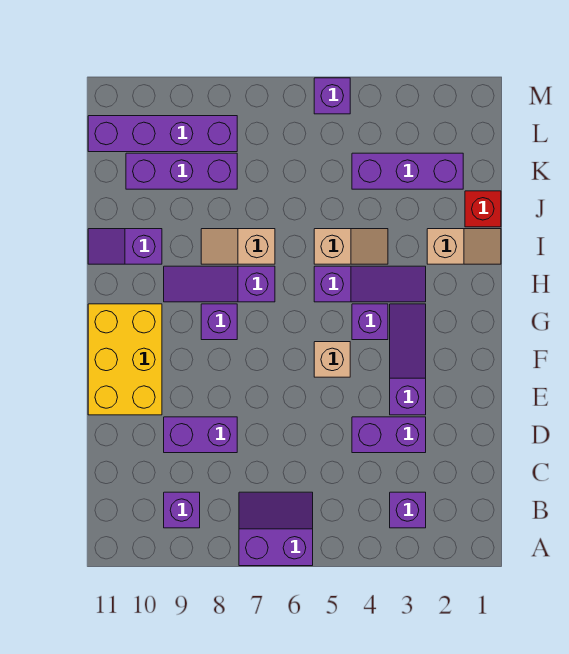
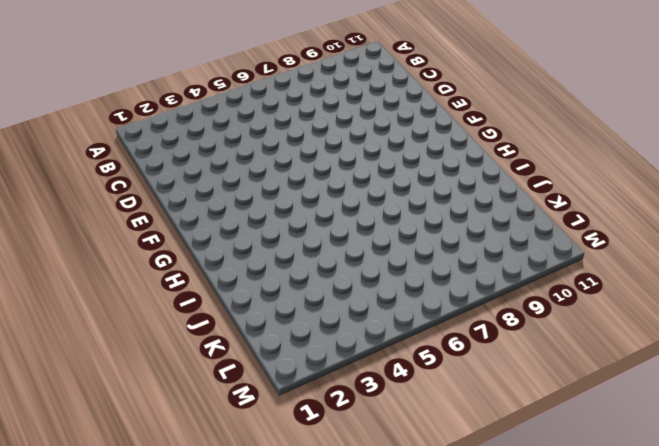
none -> purple 2x2 slope [239,492,313,566]
none -> purple 1x1 brick [390,492,426,528]
none -> purple 1x1 brick [164,492,200,528]

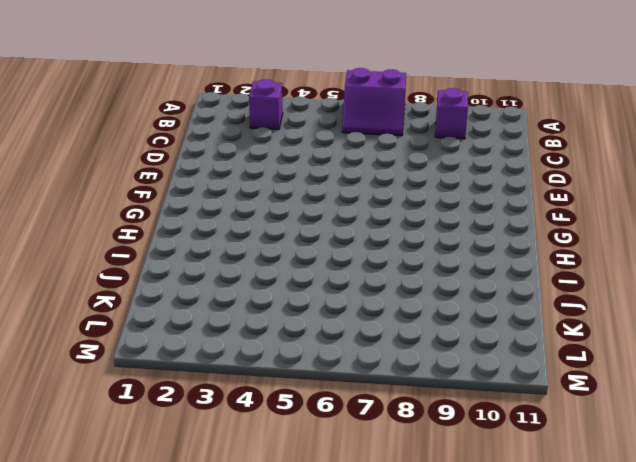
none -> purple 1x2 brick [352,417,426,453]
none -> purple 1x2 brick [164,417,237,453]
none -> purple 1x3 slope [390,304,426,415]

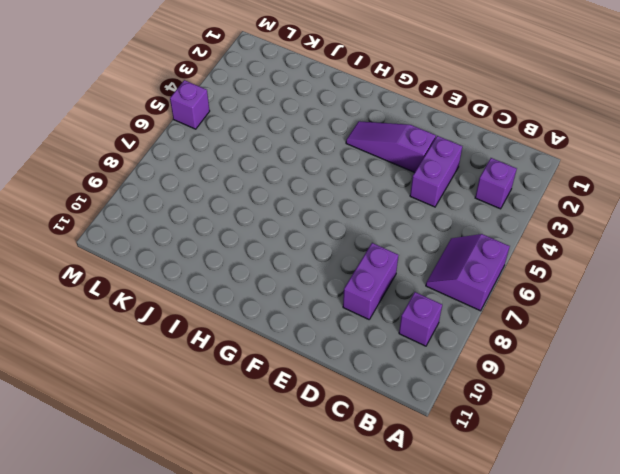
none -> yellow 2x3 brick [88,304,162,415]
none -> tan 1x1 brick [314,342,350,377]
none -> purple 1x1 brick [352,304,388,340]

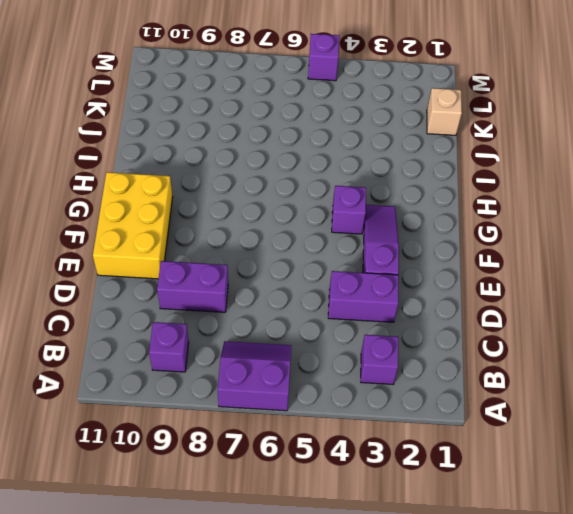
tan 1x1 brick [427,88,462,135] -> tan 1x1 brick moved to [314,342,350,377]
none -> purple 1x1 brick [201,304,237,340]
none -> purple 1x3 slope [314,266,426,302]
none -> purple 1x3 slope [164,266,275,302]

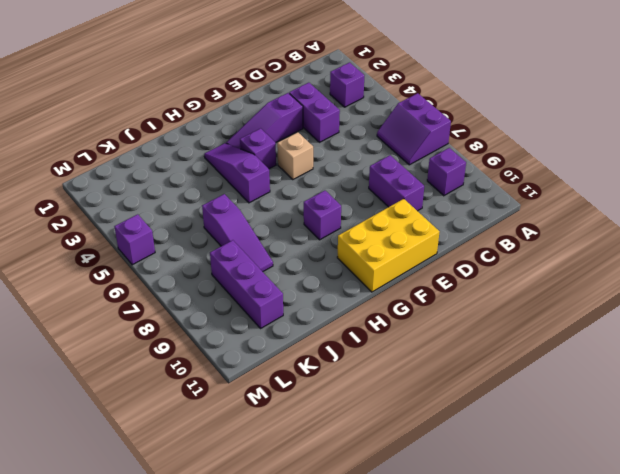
purple 1x3 slope [202,194,273,272] -> purple 1x3 slope moved to [164,266,275,302]
none -> tan 1x2 slope [427,229,501,264]
none -> tan 1x2 slope [314,229,388,264]
none -> tan 1x2 slope [201,229,275,264]

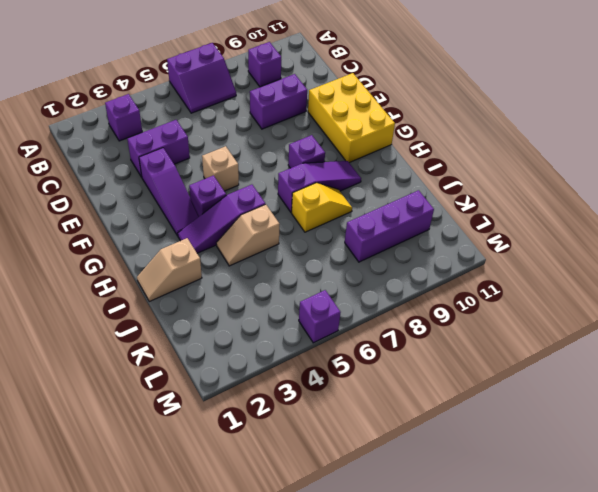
yellow 1x2 slope [292,183,352,232] -> tan 1x2 slope [201,229,275,264]
none -> purple 1x2 slope [88,229,162,264]
none -> red 1x1 brick [465,191,501,227]
none -> purple 1x3 brick [352,153,463,189]

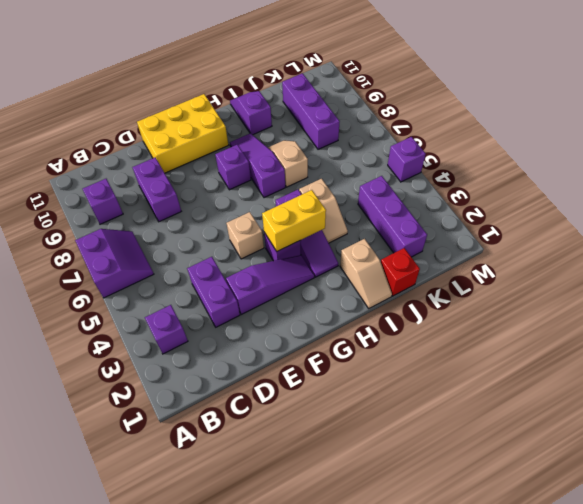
yellow 1x2 brick [262,190,326,251] -> none
none -> purple 1x4 brick [88,116,237,152]

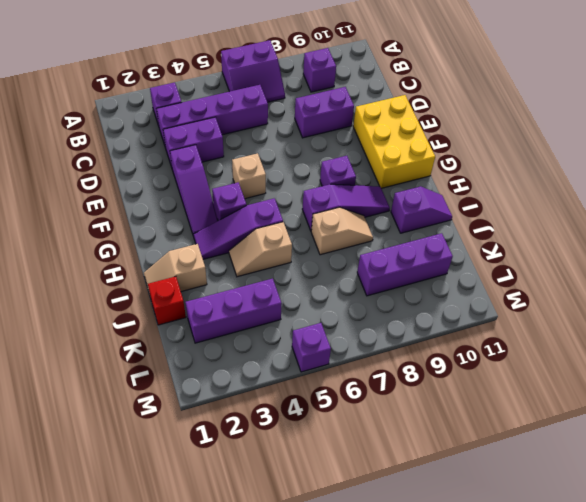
purple 1x4 brick [156,85,268,148] -> purple 1x4 brick moved to [88,116,237,152]

